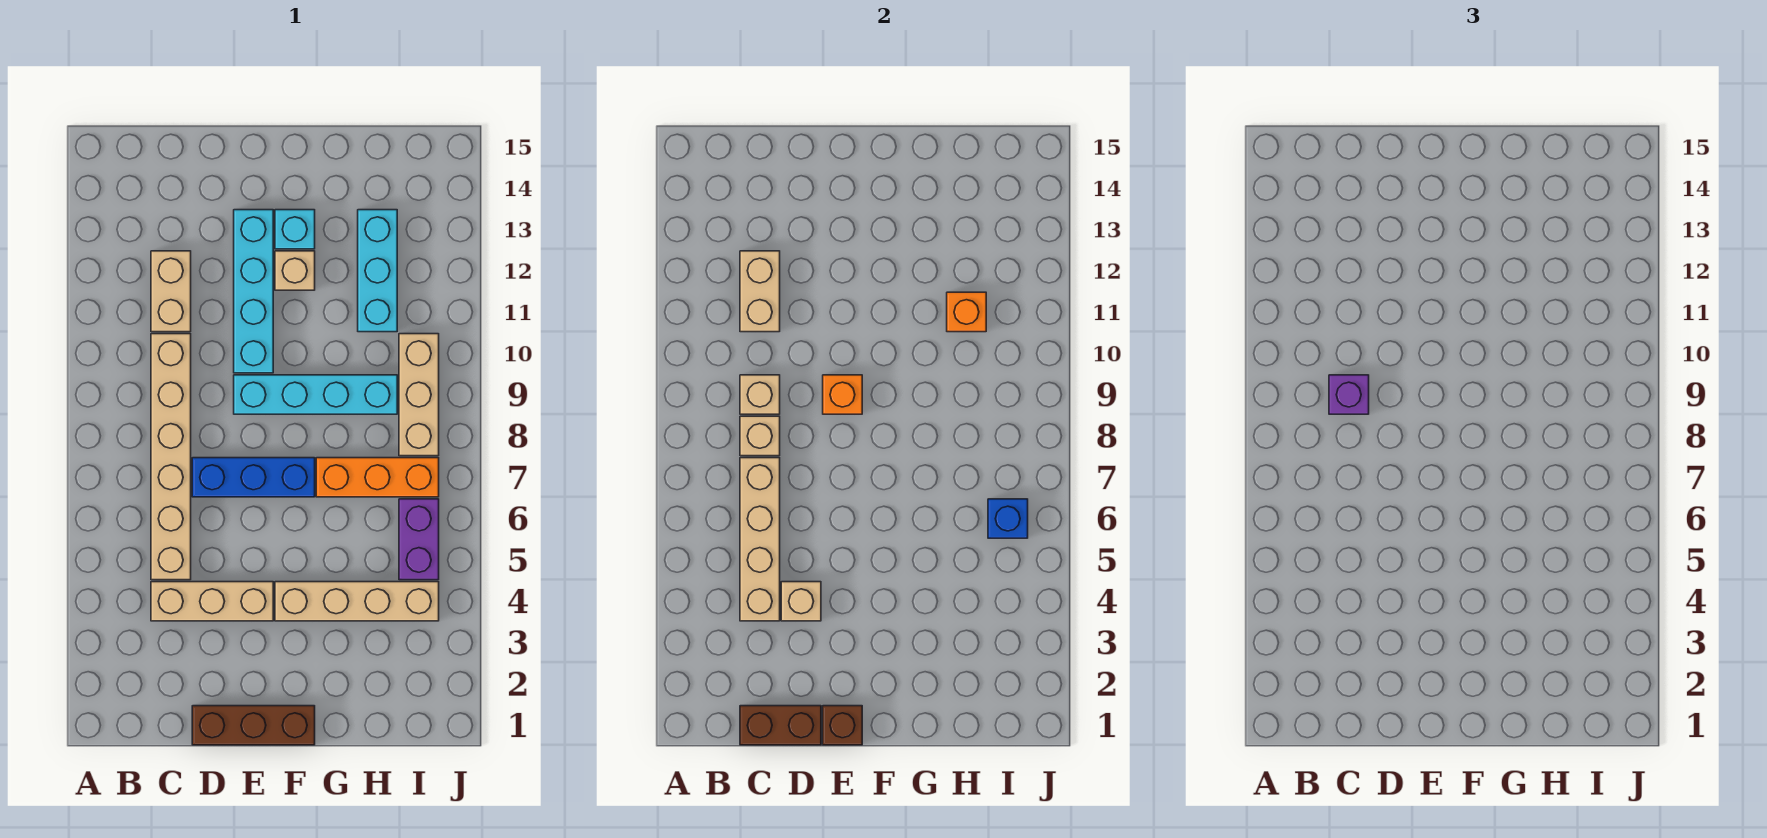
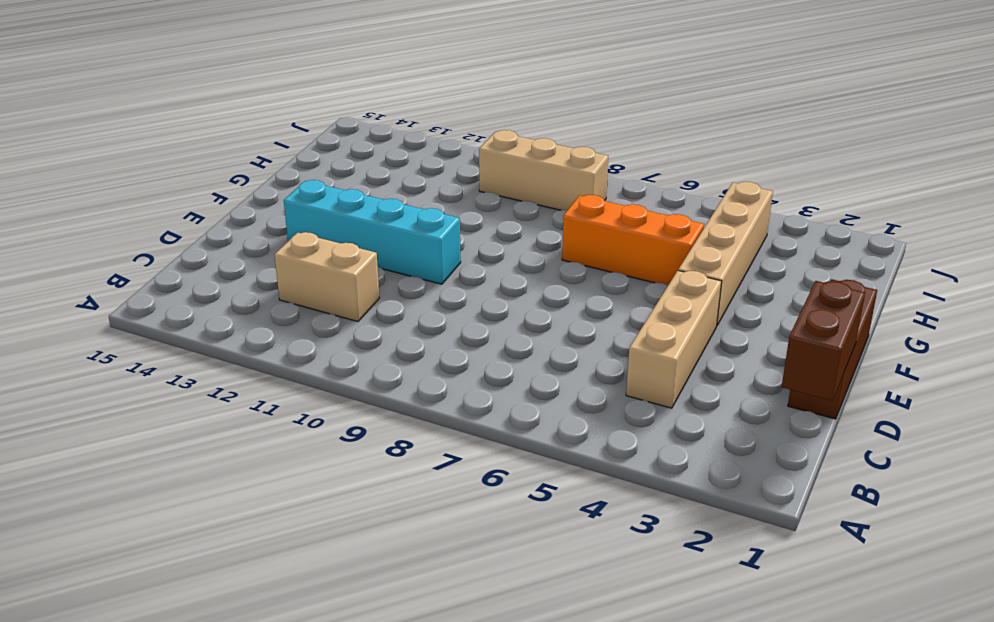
orange 1x3 brick [562,195,704,285] -> orange 1x3 brick turned to [316,458,439,497]
none -> tan 1x6 brick [151,334,191,580]
none -> blue 1x3 brick [192,458,315,497]
none -> cyan 1x4 brick [234,375,397,414]

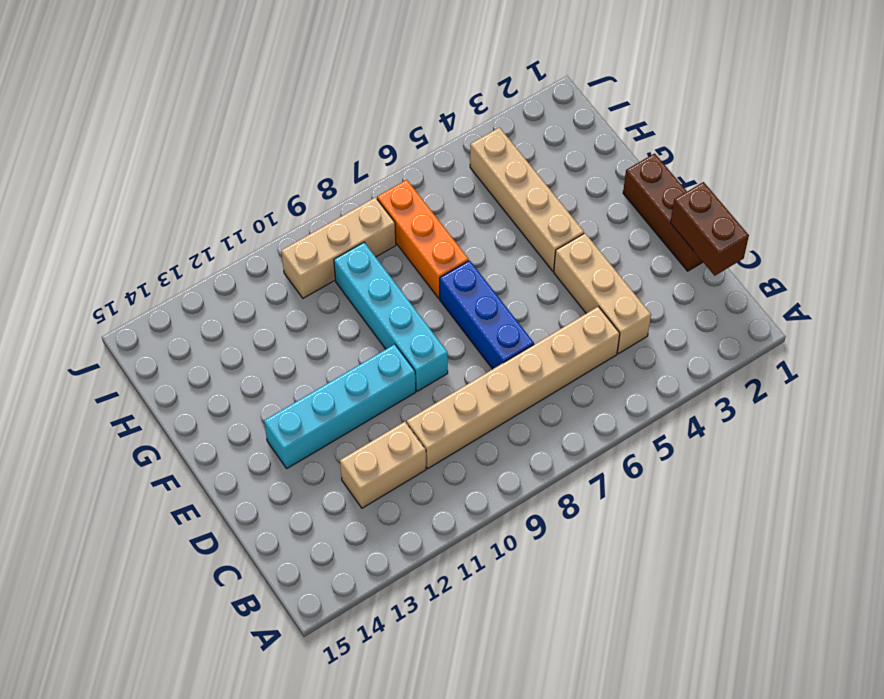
none -> tan 1x1 brick [275,251,315,290]
none -> cyan 1x1 brick [275,210,315,249]
none -> cyan 1x3 brick [358,210,397,332]

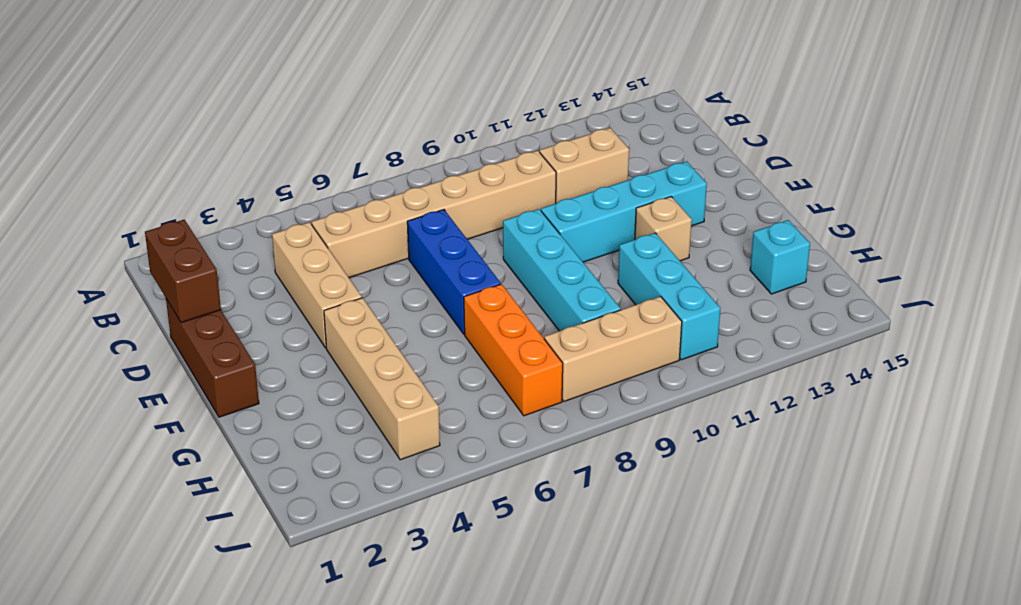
cyan 1x3 brick [618,233,721,360] -> cyan 1x3 brick turned to [358,210,397,332]
cyan 1x1 brick [750,220,810,294] -> cyan 1x1 brick moved to [275,210,315,249]
none -> purple 1x2 brick [399,499,439,580]
none -> tan 1x4 brick [740,458,780,621]
none -> tan 1x1 brick [740,416,780,456]

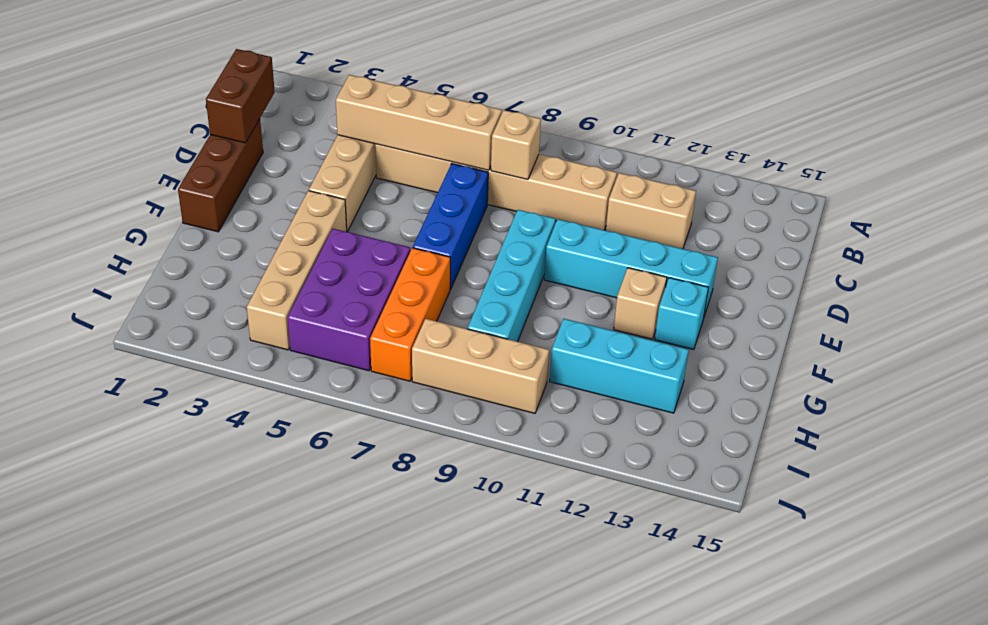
purple 2x3 brick [287,229,410,371] -> purple 1x2 brick [399,499,439,580]
none -> tan 1x1 brick [740,375,780,414]
none -> tan 1x2 brick [740,251,780,332]
none -> tan 1x1 brick [781,582,821,621]

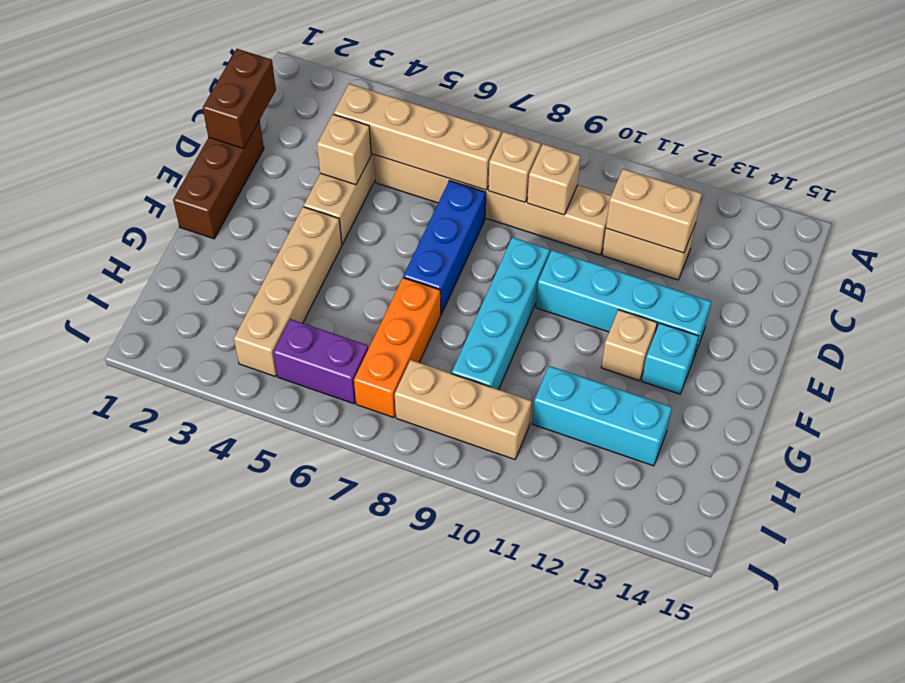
none -> brown 1x1 brick [823,706,862,745]
none -> orange 1x1 brick [823,375,862,414]
none -> orange 1x1 brick [947,292,986,332]

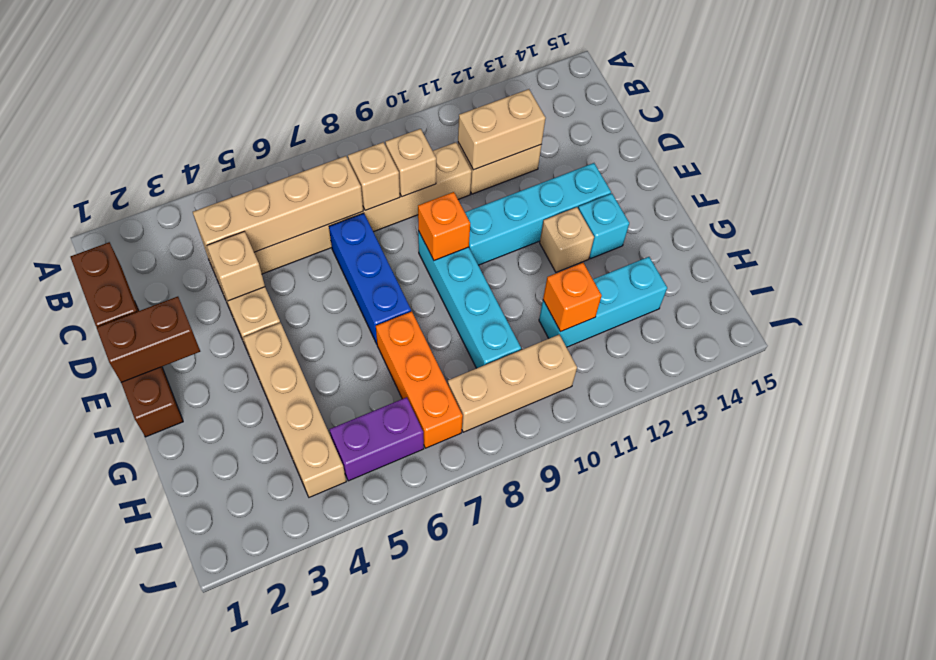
brown 1x2 brick [96,297,200,382] -> brown 1x1 brick [823,706,862,745]
none -> blue 1x1 brick [988,499,1028,538]
none -> purple 1x1 brick [1329,375,1369,414]

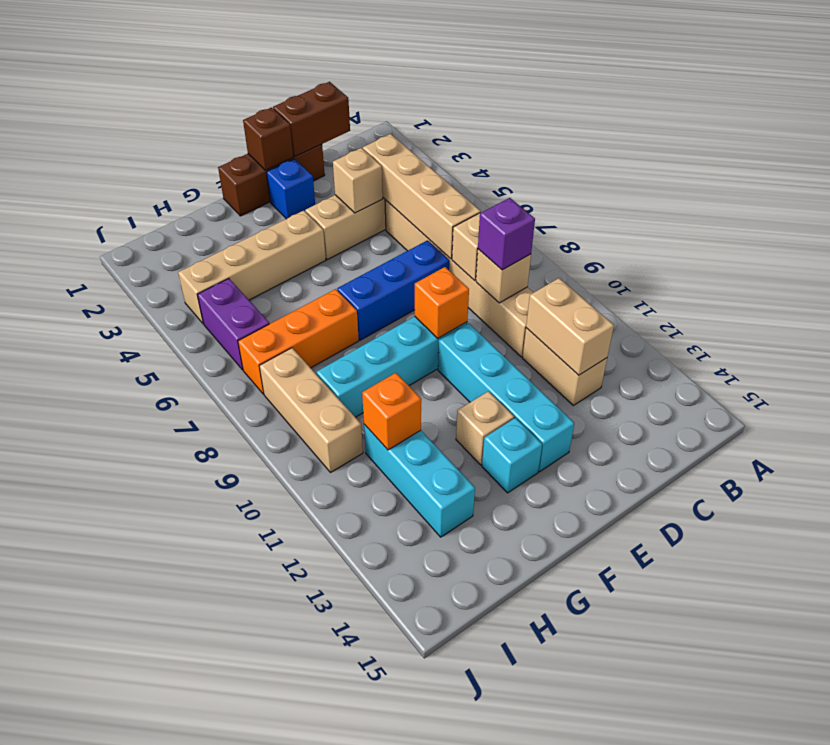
blue 1x1 brick [267,159,315,219] -> blue 1x1 brick moved to [988,499,1028,538]

